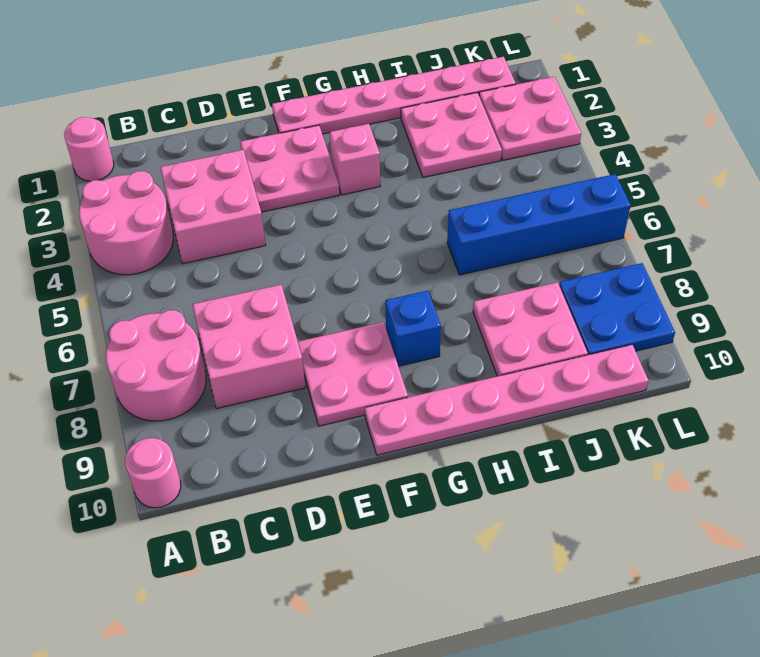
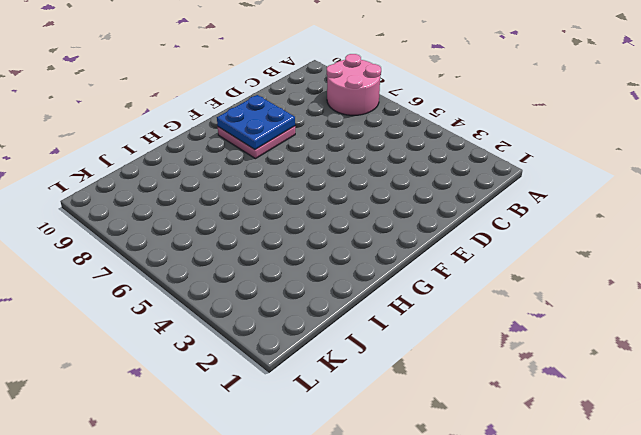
blue 2x2 plate [217,95,295,150] -> blue 2x2 plate moved to [559,263,675,355]
none -> pink 1x1 round brick [64,117,114,181]
none -> pink 2x2 round brick [79,171,173,275]
none -> pink 1x1 round brick [125,438,181,508]

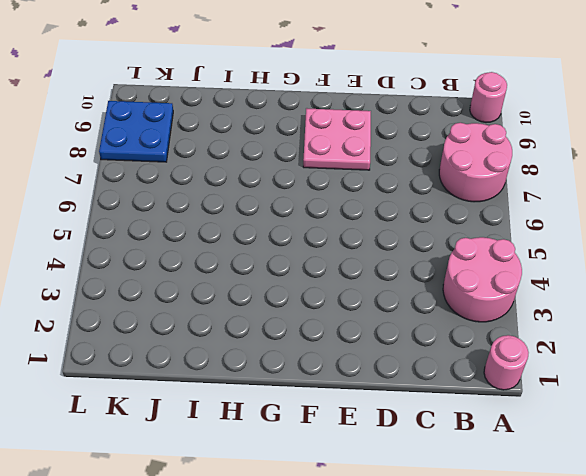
none -> pink 2x2 brick [160,150,266,264]
none -> pink 2x2 brick [192,285,305,408]
none -> pink 2x2 plate [240,125,339,212]

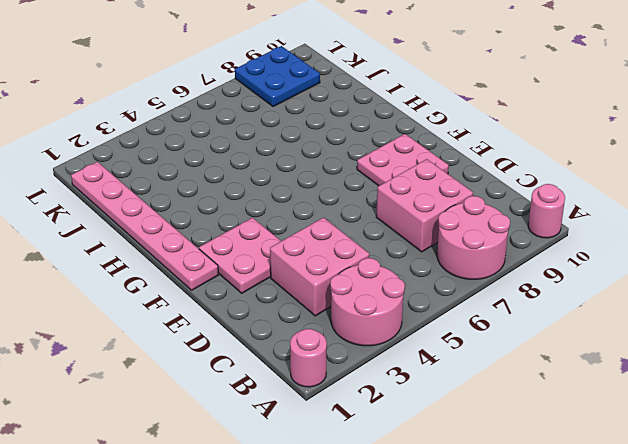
none -> pink 1x6 plate [365,345,648,455]
none -> pink 1x1 brick [330,124,380,195]
none -> blue 1x1 brick [386,291,441,366]

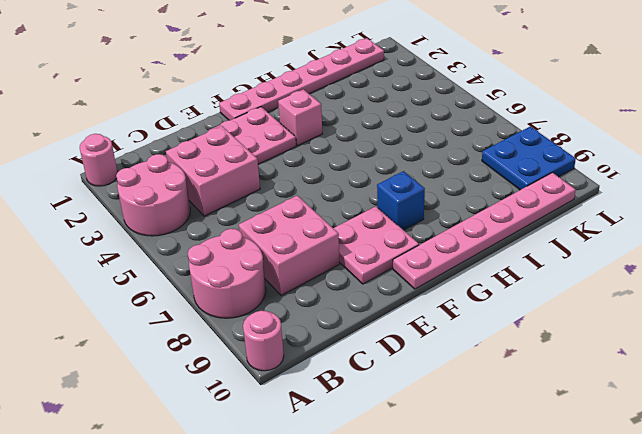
none -> pink 2x2 plate [401,93,502,177]
none -> blue 1x4 brick [447,174,631,275]
none -> pink 2x2 plate [473,282,588,376]

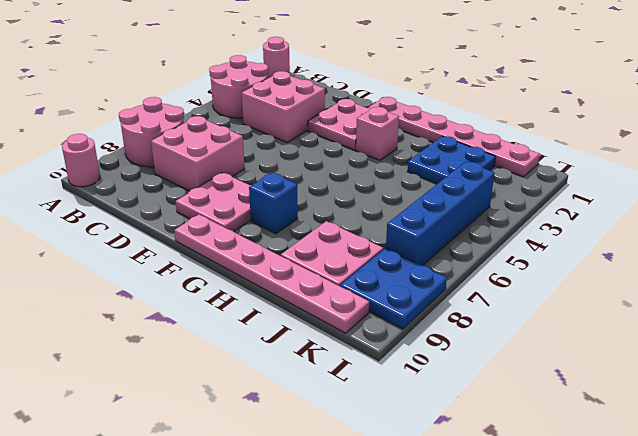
blue 2x2 plate [407,136,496,184] -> pink 2x2 plate [401,93,502,177]
blue 1x4 brick [386,162,494,266] -> blue 1x4 brick turned to [447,174,631,275]
none -> pink 2x2 plate [479,77,581,160]

